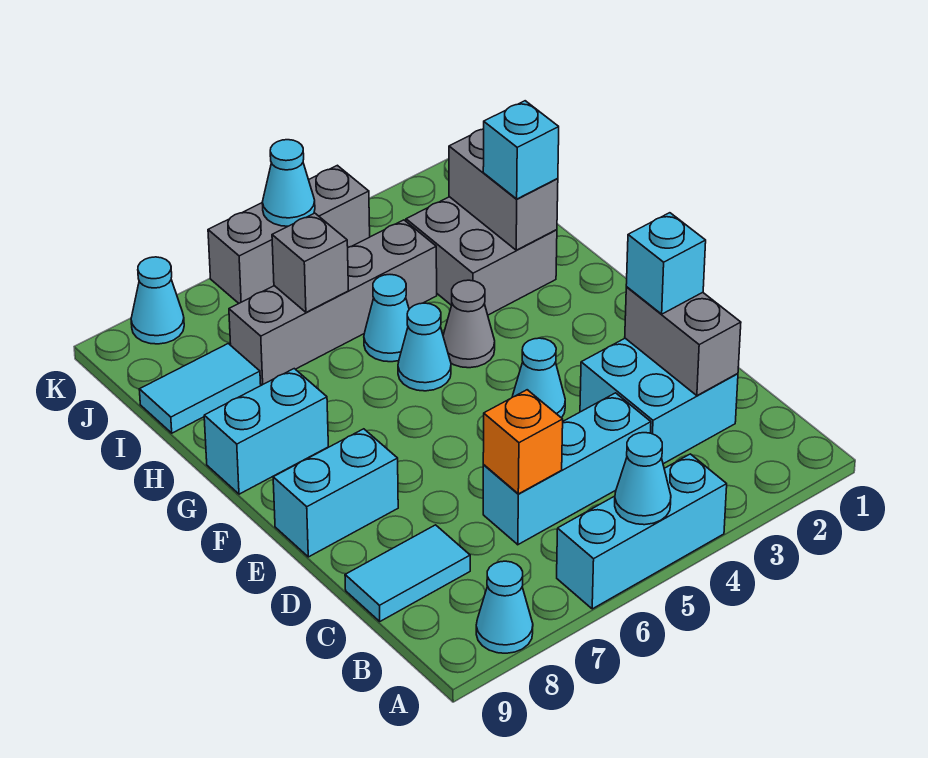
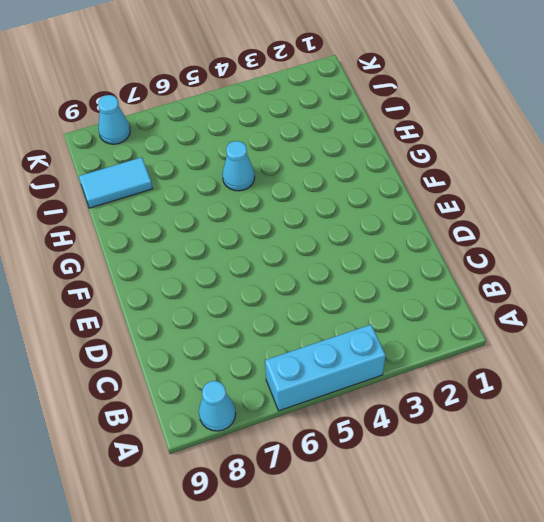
none -> cyan 2x2 brick [580,338,738,464]
none -> cyan 1x3 brick [483,393,651,545]
none -> cyan 1x2 tile [345,525,470,621]

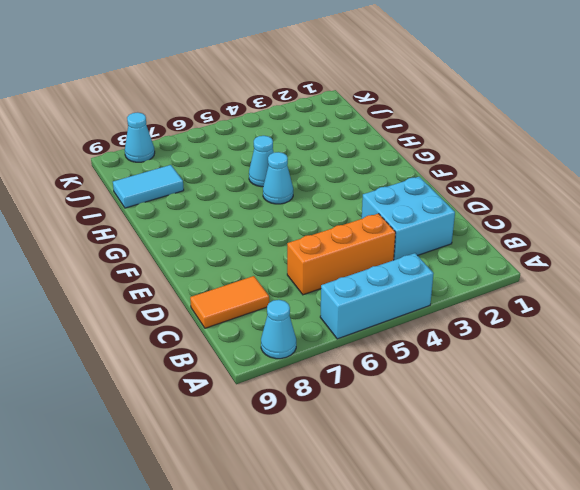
orange 1x3 brick [287,214,396,295] -> cyan 1x3 brick [483,393,651,545]
orange 1x2 tile [190,276,269,328] -> cyan 1x2 tile [345,525,470,621]
none -> cyan 1x1 cone [512,338,565,418]
none -> cyan 1x2 brick [273,429,398,557]
none -> grey 1x1 cone [443,280,495,368]

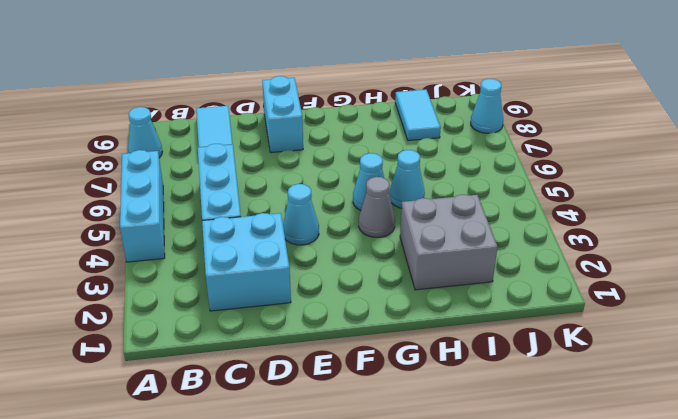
none -> cyan 1x2 brick [204,369,328,494]
none -> grey 1x4 brick [229,220,437,385]
none -> grey 1x3 brick [208,165,370,303]

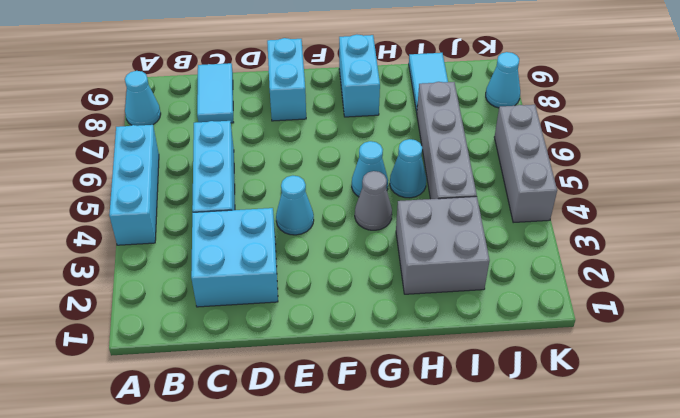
none -> cyan 1x1 cone [615,433,671,525]
none -> grey 1x2 brick [625,287,741,396]
none -> orange 1x1 brick [483,390,563,494]

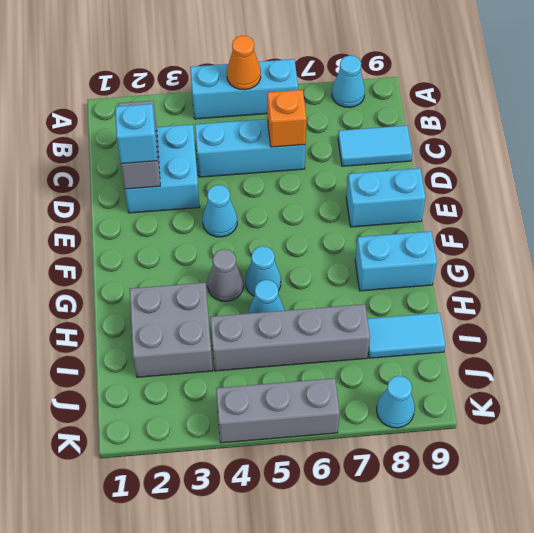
orange 1x1 cone [227,36,261,90] -> cyan 1x1 cone [615,433,671,525]
none -> grey 1x2 brick [449,129,558,250]
none -> grey 1x1 brick [272,213,349,312]
none -> cyan 1x1 cone [262,140,315,226]

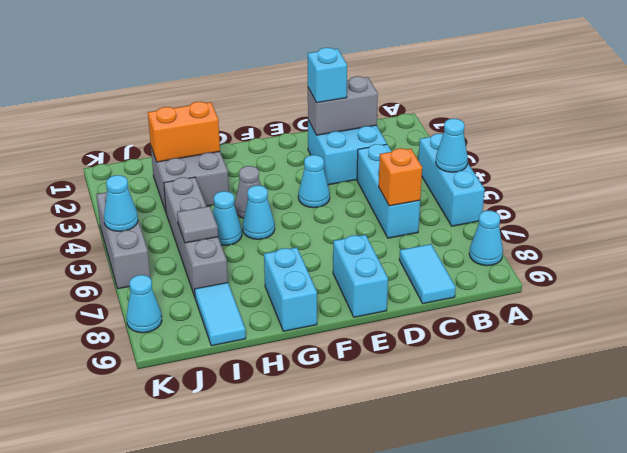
orange 1x2 brick [148,102,220,162] -> grey 1x2 brick [449,129,558,250]
grey 1x1 tile [177,206,218,243] -> grey 1x1 brick [272,213,349,312]
none -> cyan 1x1 brick [483,101,559,199]

